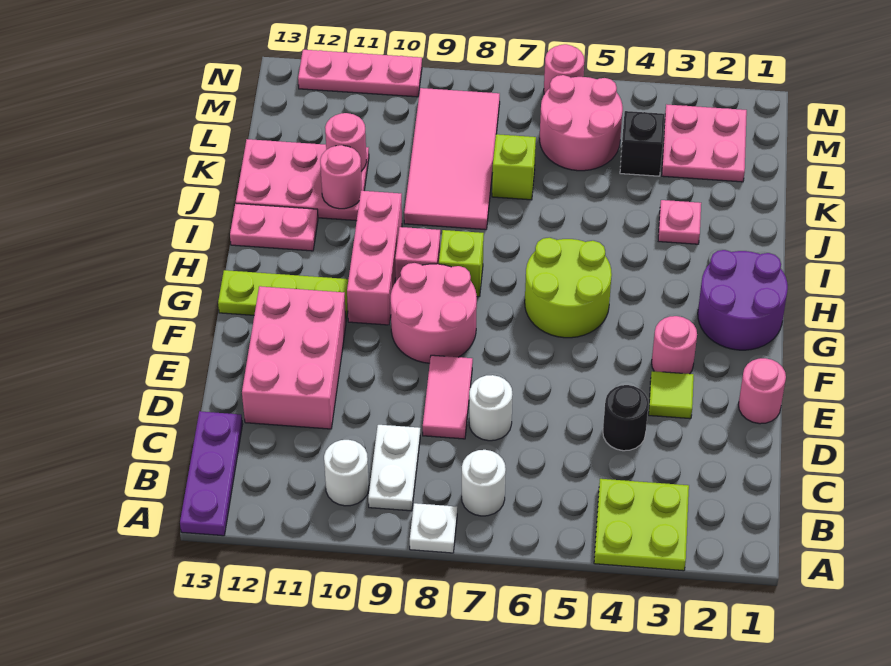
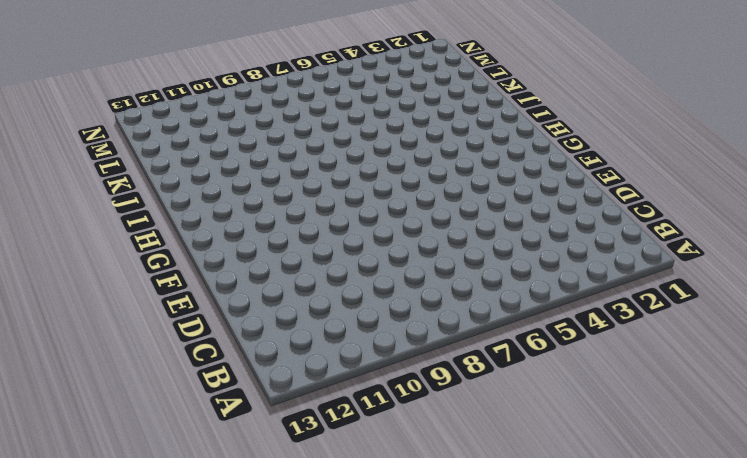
none -> lime 2x2 plate [594,479,689,571]
none -> white 1x1 plate [410,503,457,553]
none -> purple 1x3 plate [180,411,243,536]
none -> white 1x1 round brick [462,450,506,516]

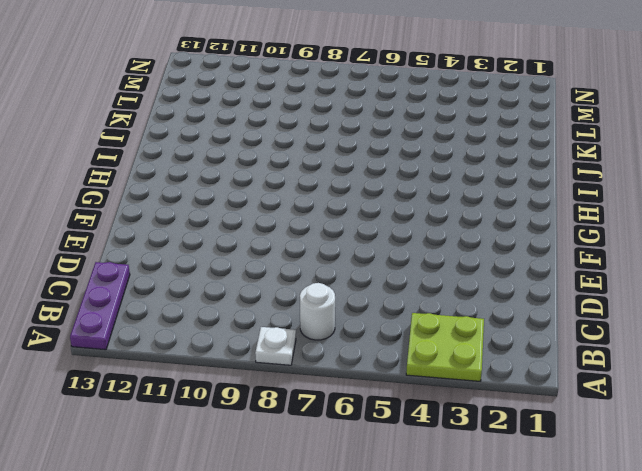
none -> white 1x2 plate [368,425,420,511]
none -> white 1x1 round brick [324,440,369,506]
none -> black 1x1 round brick [603,385,649,451]
none -> white 1x1 round brick [469,375,512,441]

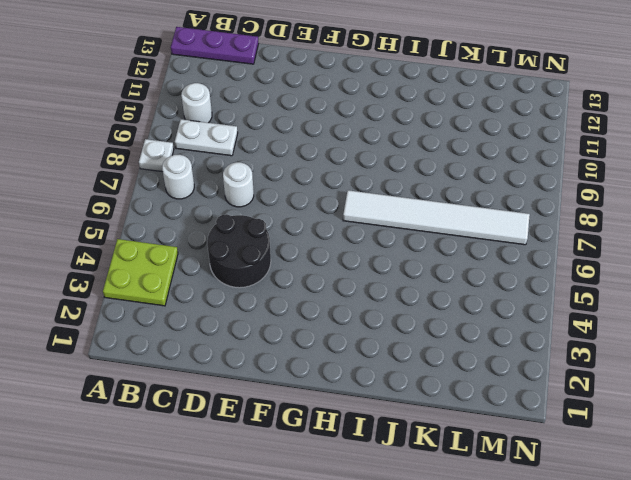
black 2x2 round brick [207,214,271,288] -> black 1x1 round brick [603,385,649,451]
white 1x6 tile [343,190,530,245] -> lime 1x1 brick [492,134,536,200]
none -> pink 1x2 tile [423,355,473,439]
none -> pink 2x3 brick [242,286,346,429]
none -> pink 1x1 round brick [738,358,786,424]
none -> lime 1x1 tile [649,371,694,419]

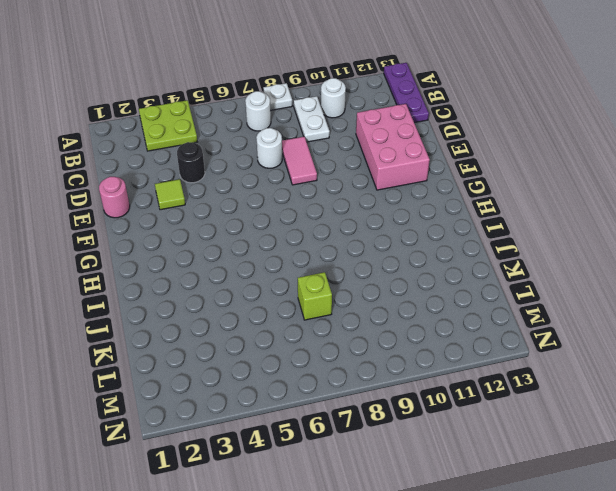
none -> pink 1x1 round brick [652,316,697,374]
none -> pink 2x2 round brick [391,263,477,363]
none -> purple 2x2 round brick [698,250,788,350]
none -> lime 2x2 round brick [525,238,612,338]

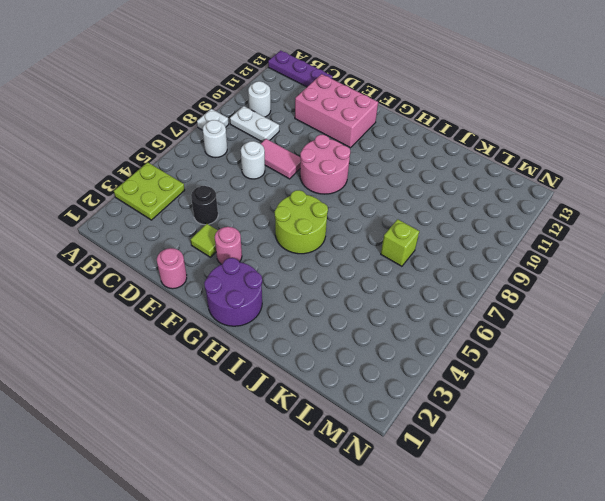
none -> pink 1x3 brick [347,191,402,325]
none -> lime 1x3 plate [218,270,348,321]
none -> lime 1x1 brick [439,230,484,297]
none -> pink 1x1 brick [395,227,440,281]

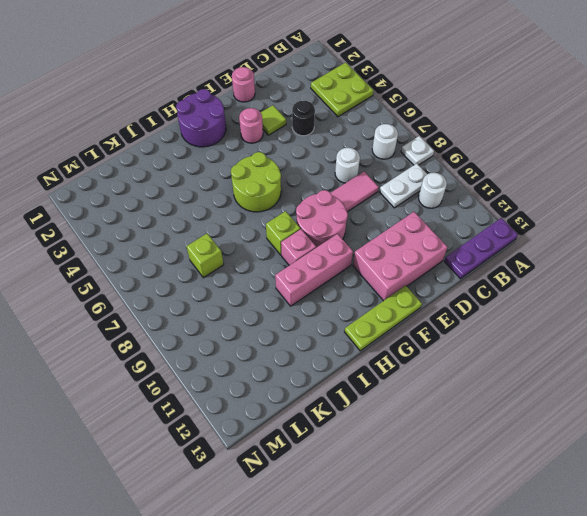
lime 1x3 plate [344,285,422,351] -> lime 1x3 plate turned to [218,270,348,321]
none -> pink 1x2 plate [230,203,318,251]
none -> pink 1x1 plate [658,200,701,244]
none -> pink 2x4 tile [404,88,500,230]
none -> pink 2x3 plate [236,139,369,221]

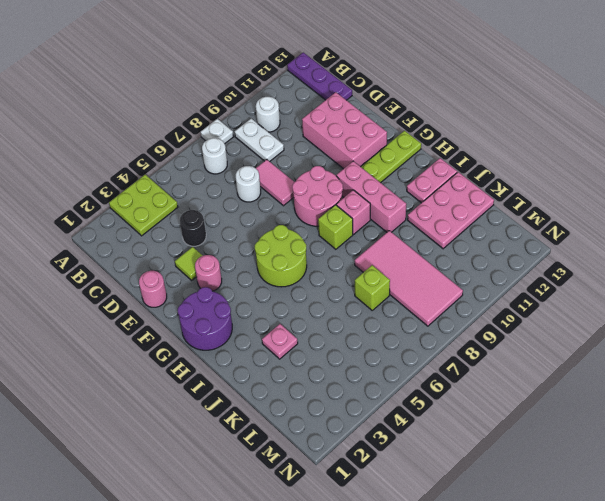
none -> pink 2x2 plate [662,104,747,182]
none -> black 1x1 brick [620,111,664,176]
none -> pink 2x2 round brick [540,75,623,171]
none -> pink 1x1 round brick [544,44,584,94]

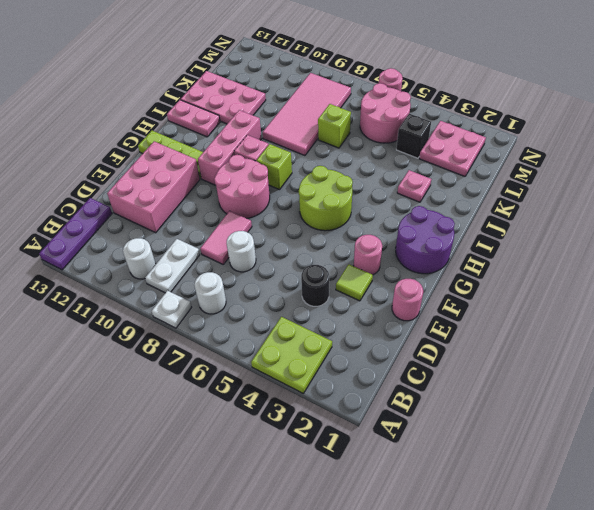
none -> pink 1x3 plate [298,50,422,97]
none -> pink 1x1 round brick [320,145,362,209]
none -> pink 1x1 round brick [325,113,366,171]

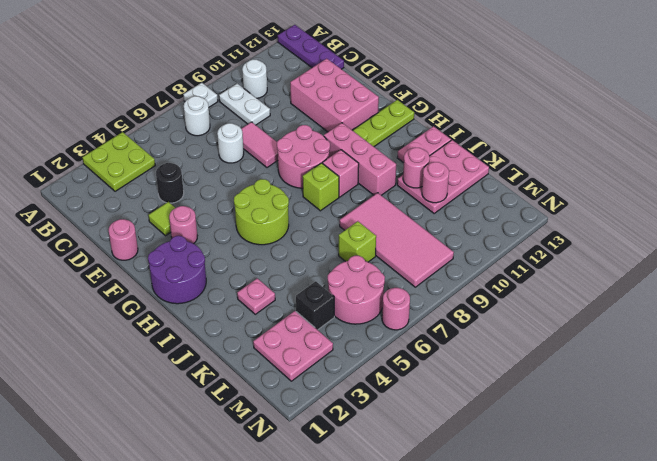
none -> pink 1x3 plate [298,50,422,97]

